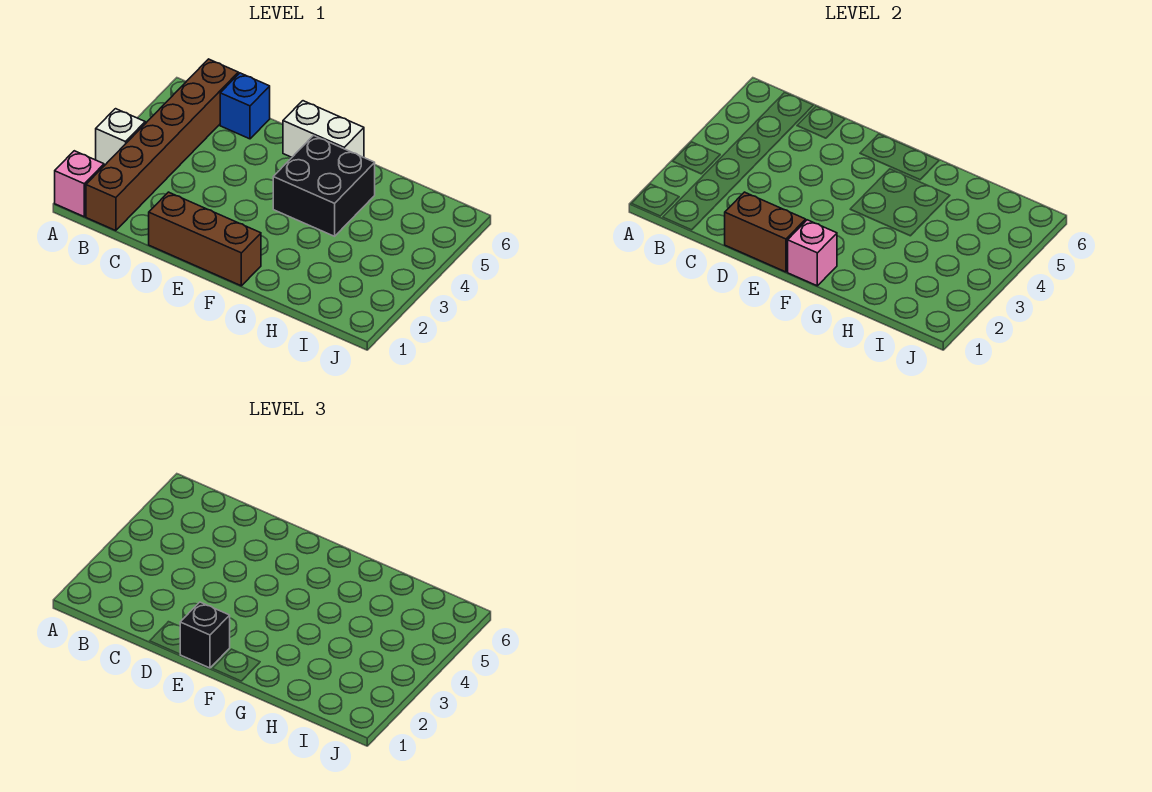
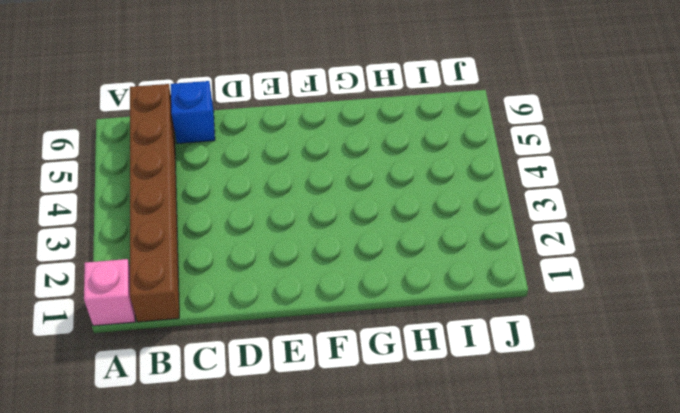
none -> white 1x1 brick [96,109,145,165]
none -> brown 1x3 brick [149,192,261,286]

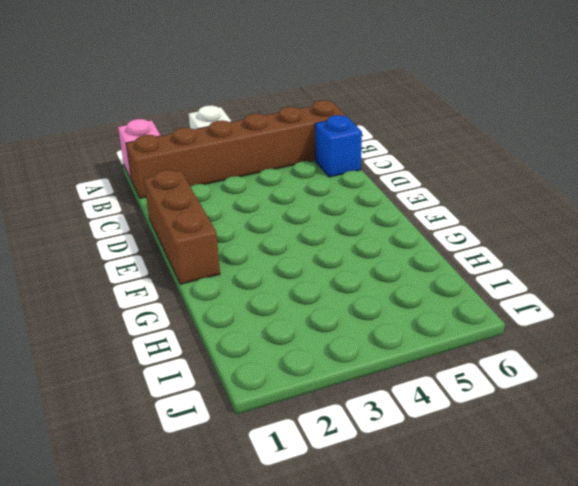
none -> white 1x2 brick [283,101,364,157]
none -> black 2x2 brick [273,136,375,236]

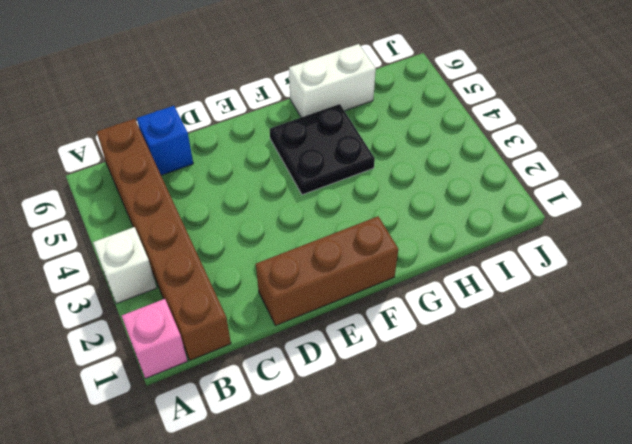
black 2x2 plate [270,104,375,195] -> black 2x2 brick [273,136,375,236]
white 1x2 brick [289,44,376,117] -> white 1x2 brick moved to [283,101,364,157]
none -> brown 1x2 brick [725,192,806,272]
none -> pink 1x1 brick [788,220,837,286]

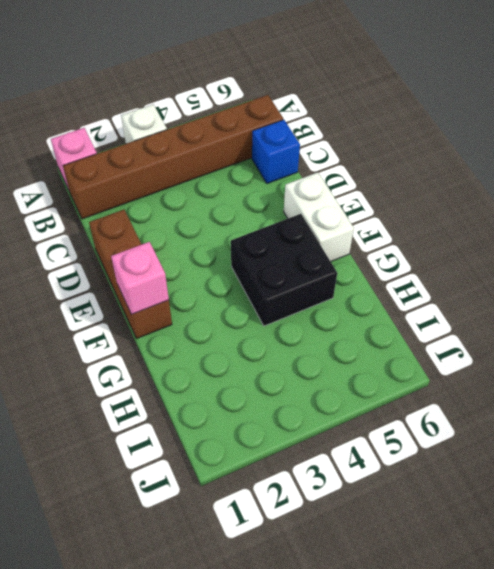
none -> brown 1x2 brick [725,192,806,272]
none -> black 1x1 brick [180,602,230,668]

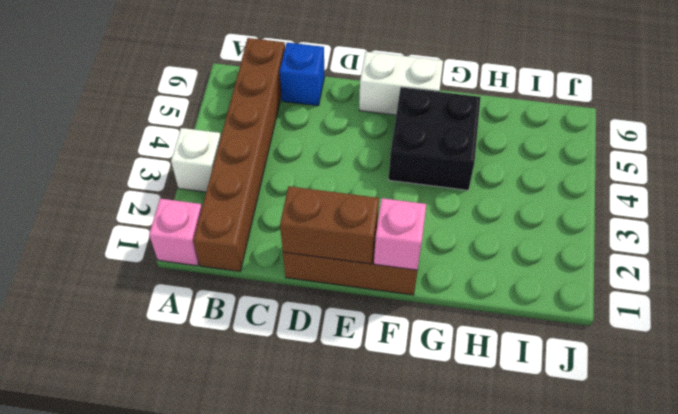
none -> black 1x1 brick [180,602,230,668]

